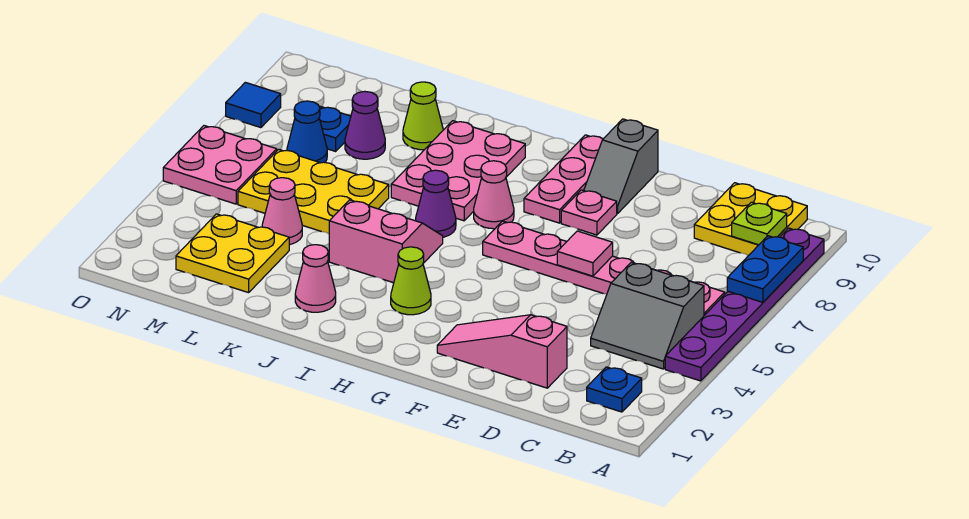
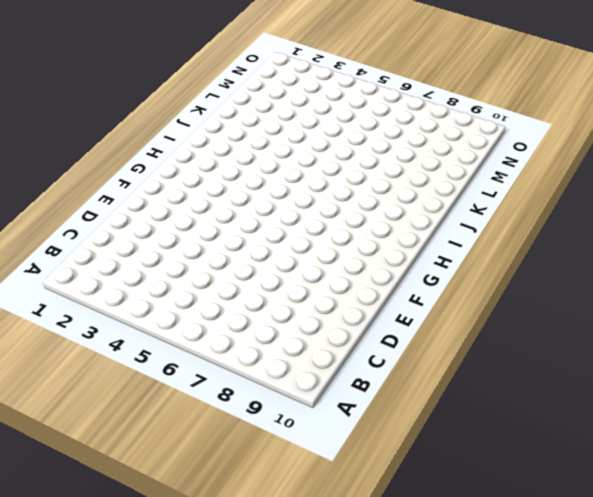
none -> purple 1x6 plate [665,228,824,381]
none -> blue 1x1 plate [587,367,642,412]
none -> grey 2x2 slope [591,263,704,369]

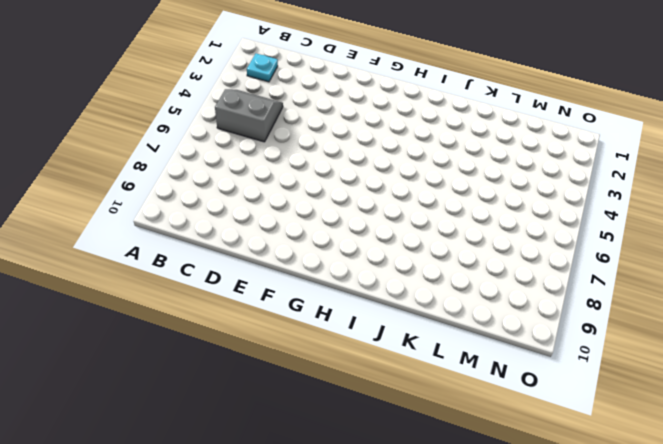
cyan 1x1 plate [247,53,278,82] -> blue 1x1 plate [587,367,642,412]
none -> purple 1x6 plate [665,228,824,381]
none -> pink 1x6 plate [483,221,725,315]
none -> yellow 2x2 plate [694,183,807,256]

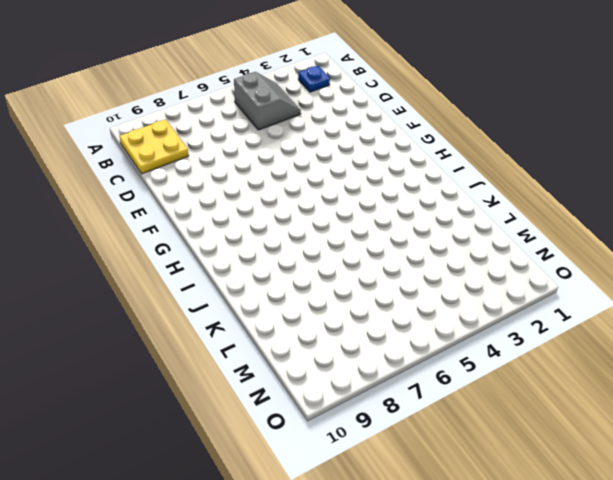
none -> purple 1x6 plate [665,228,824,381]
none -> pink 1x6 plate [483,221,725,315]
none -> pink 1x3 slope [437,315,567,388]

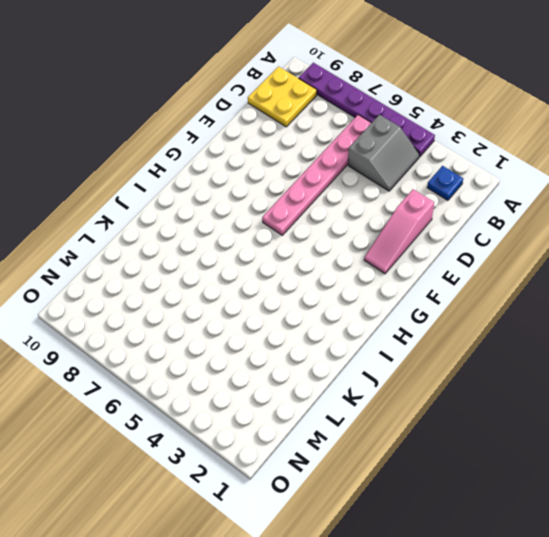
none -> pink 1x1 plate [561,190,617,235]
none -> grey 1x2 slope [584,119,658,214]
none -> pink 1x3 plate [524,135,603,223]

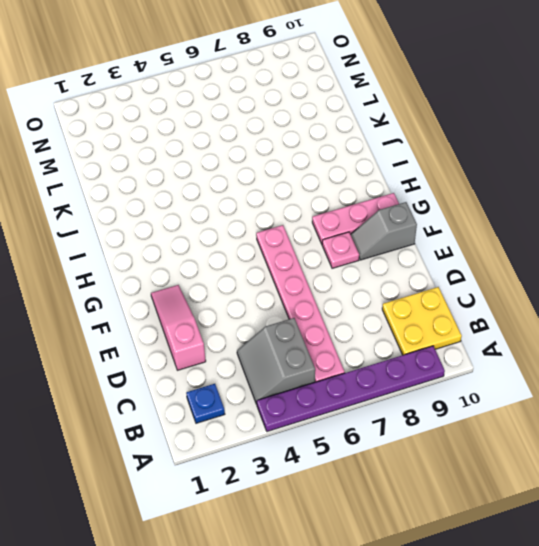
none -> lime 1x1 cone [391,247,431,315]
none -> pink 1x1 cone [474,161,514,229]
none -> pink 2x2 slope [329,200,443,283]

